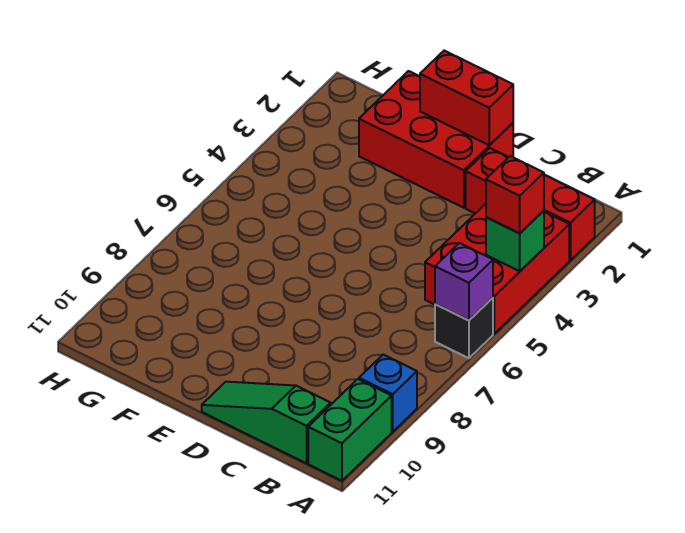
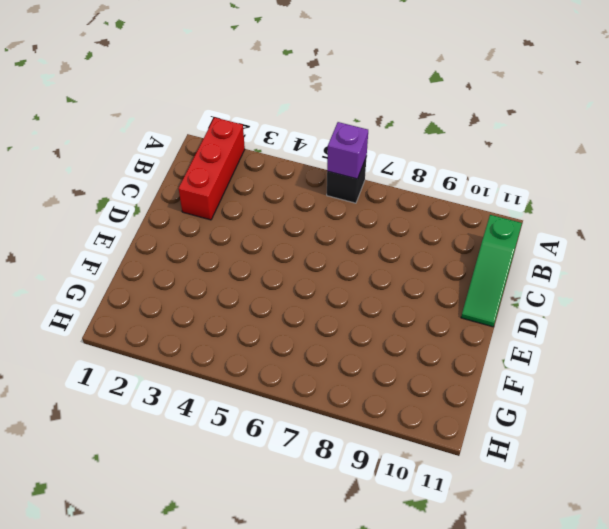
none -> red 2x3 brick [425,204,569,334]
none -> blue 1x1 brick [359,355,417,432]

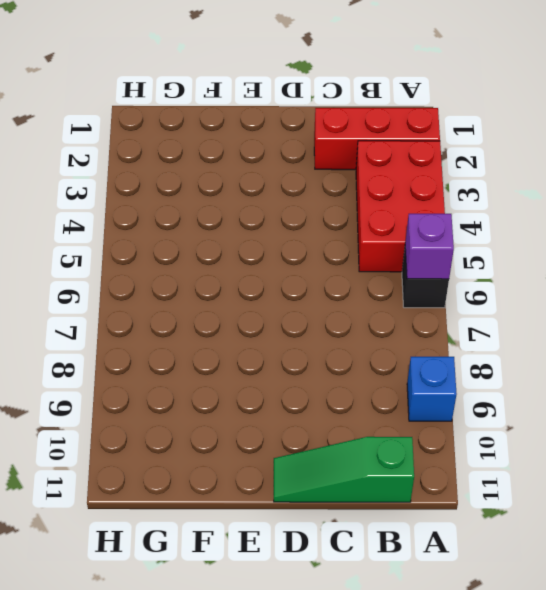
none -> green 1x2 brick [308,379,392,481]
none -> red 2x3 brick [359,71,513,208]

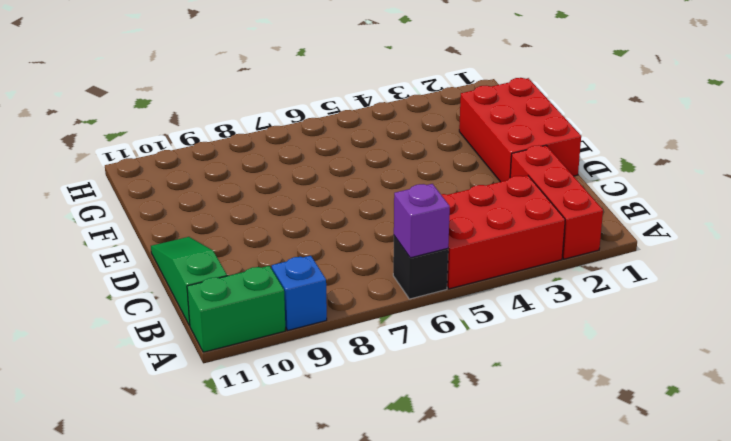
none -> green 1x1 brick [486,211,544,271]
none -> red 1x2 brick [420,51,513,145]

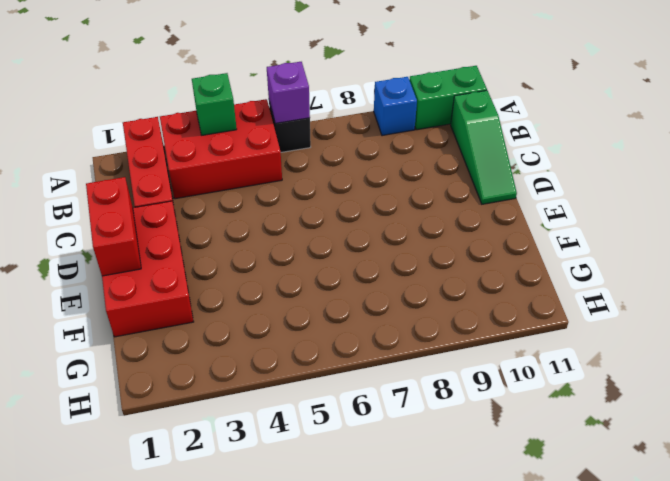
none -> red 1x1 brick [486,156,544,233]

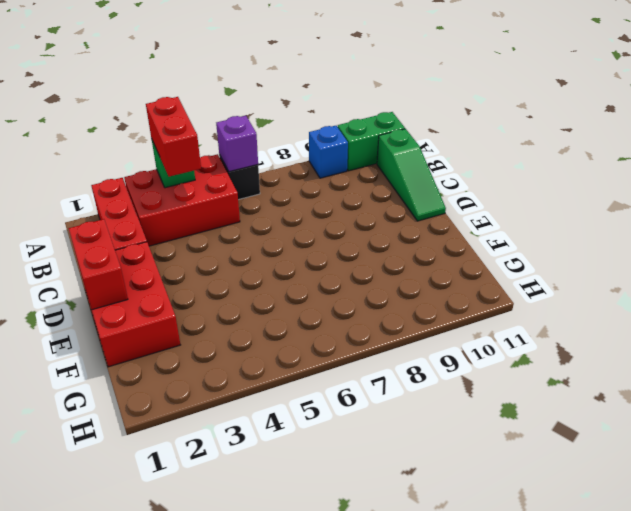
red 1x2 brick [146,97,201,177] -> red 1x1 brick [486,156,544,233]

